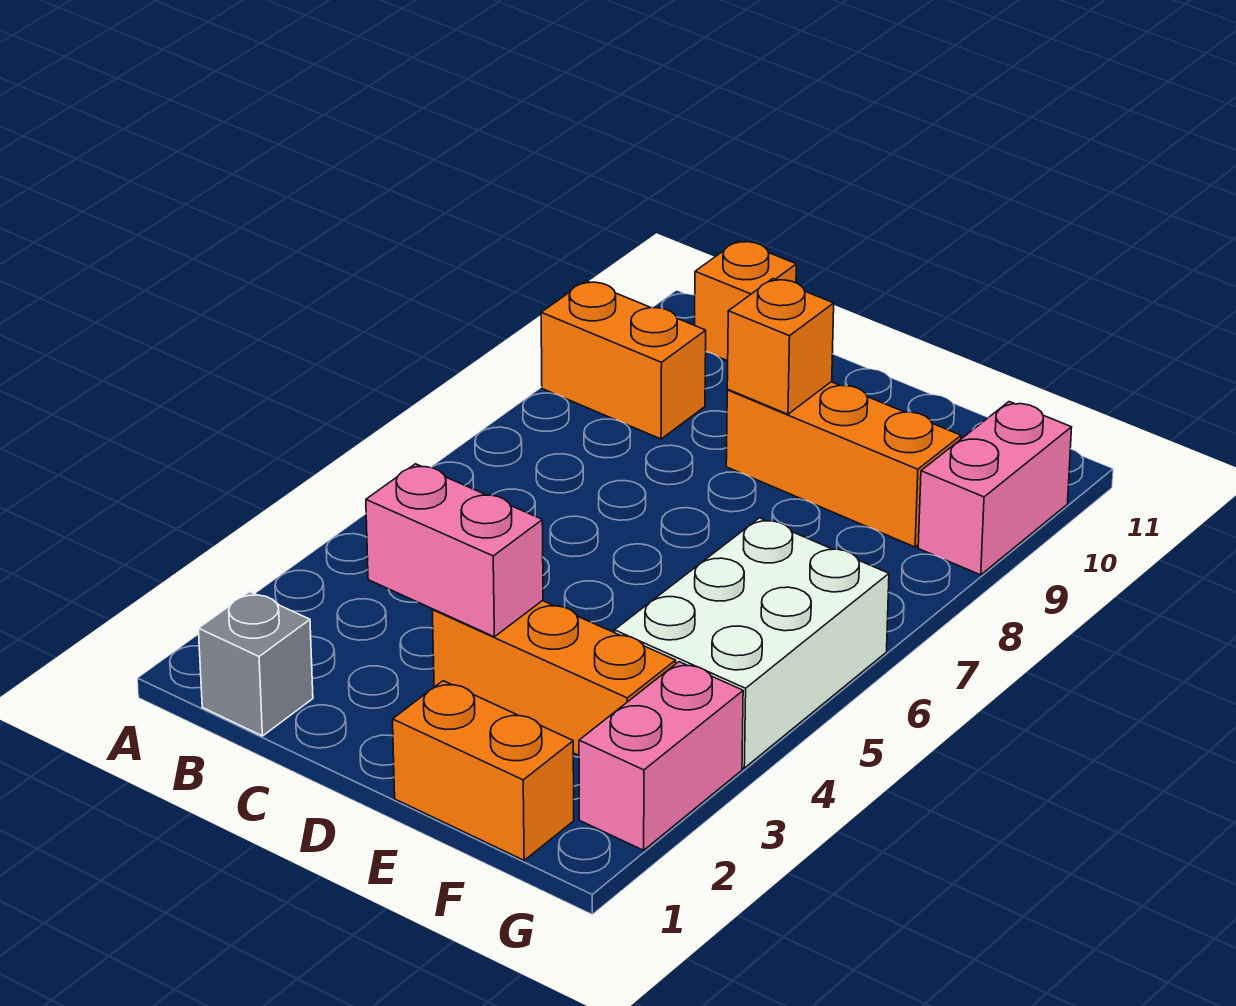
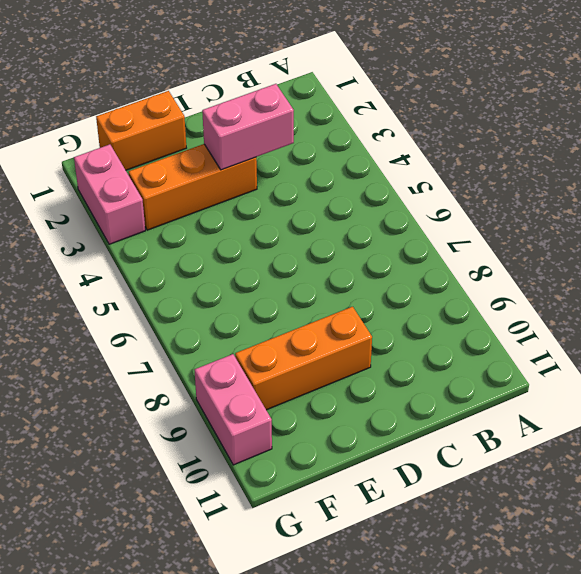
none -> orange 1x2 brick [541,281,706,439]
none -> grey 1x1 brick [198,592,313,736]

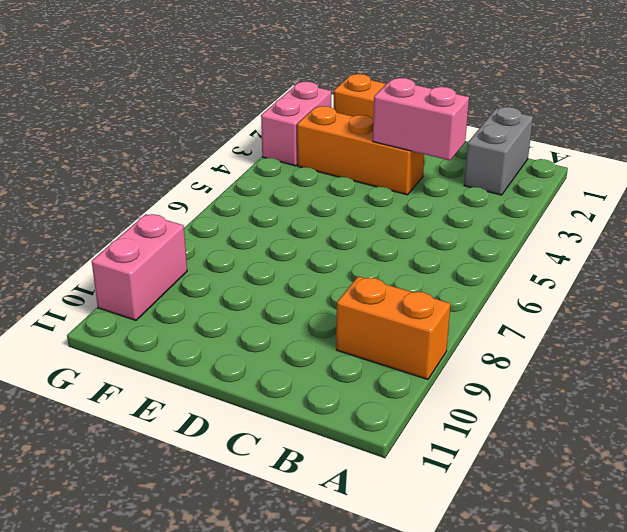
grey 1x2 brick [464,107,533,195] -> grey 1x1 brick [198,592,313,736]
none -> orange 1x1 brick [695,241,796,361]
none -> orange 1x3 brick [726,382,961,547]

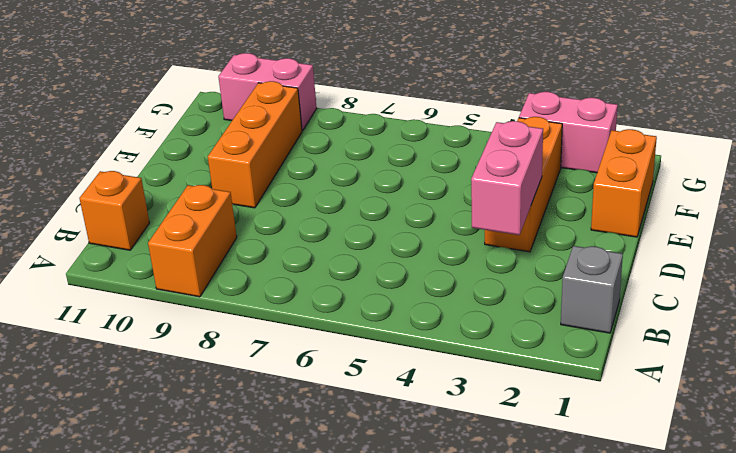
none -> white 2x3 brick [615,518,889,768]
none -> orange 1x1 brick [727,279,834,414]

